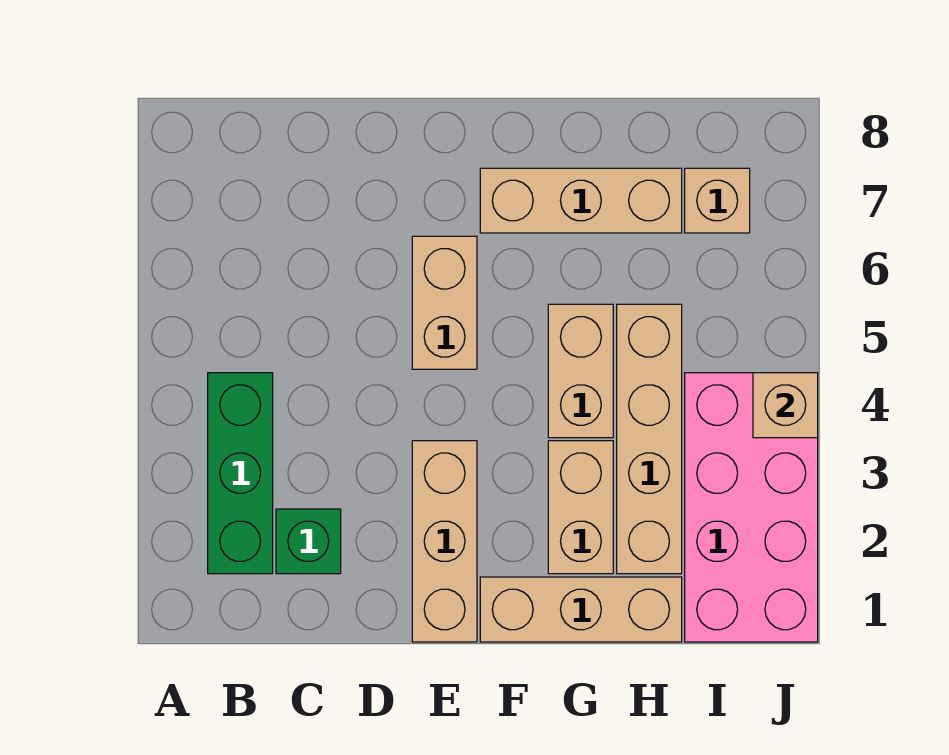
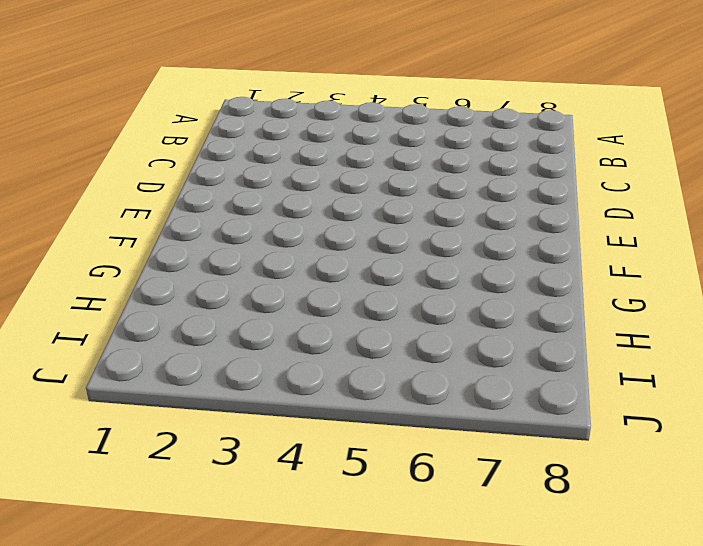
none -> green 1x3 brick [208,373,273,574]
none -> green 1x1 brick [276,509,341,574]
none -> tan 1x3 brick [412,441,477,642]

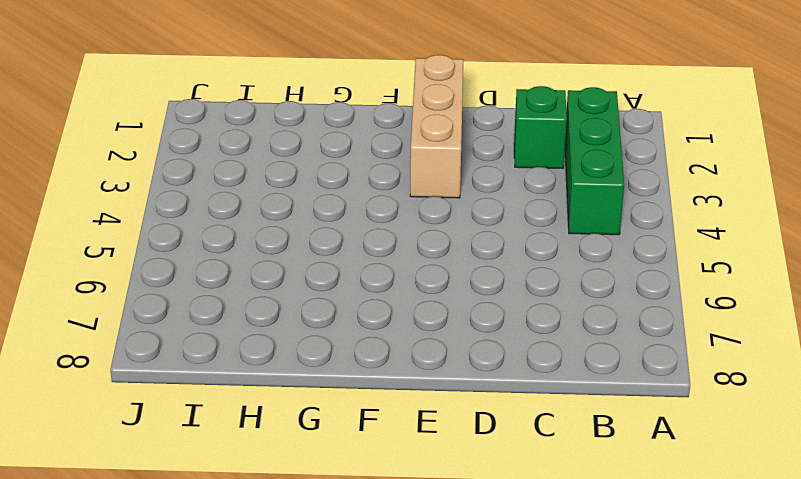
none -> tan 1x2 brick [412,236,477,369]
none -> tan 1x3 brick [480,577,682,642]
none -> tan 1x3 brick [480,168,682,233]

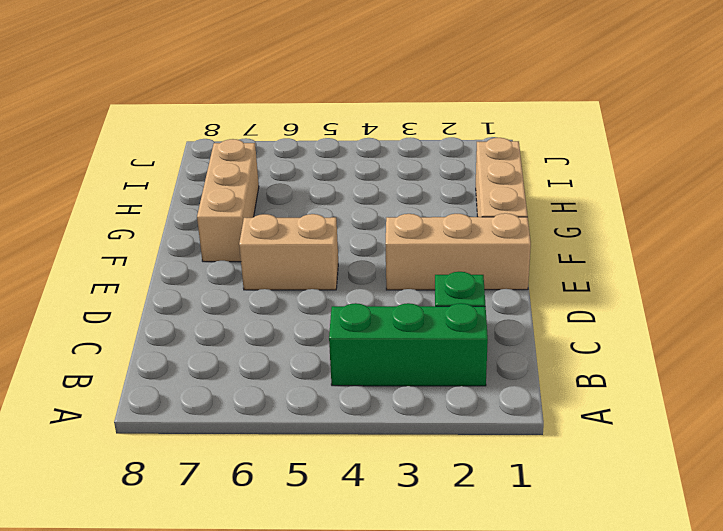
none -> tan 1x2 brick [548,441,613,574]
none -> tan 1x2 brick [548,304,613,438]
none -> tan 1x4 brick [617,304,682,574]

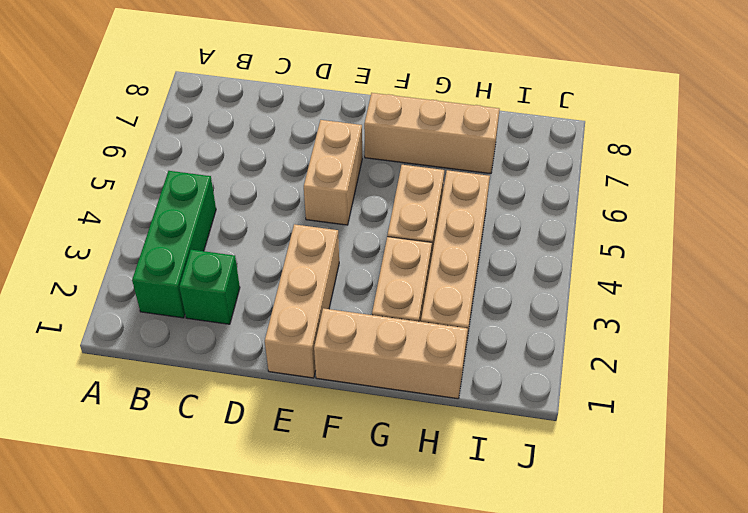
none -> pink 2x4 brick [685,373,818,642]
none -> tan 1x1 brick [685,168,750,233]
none -> tan 1x1 brick [753,373,818,438]

